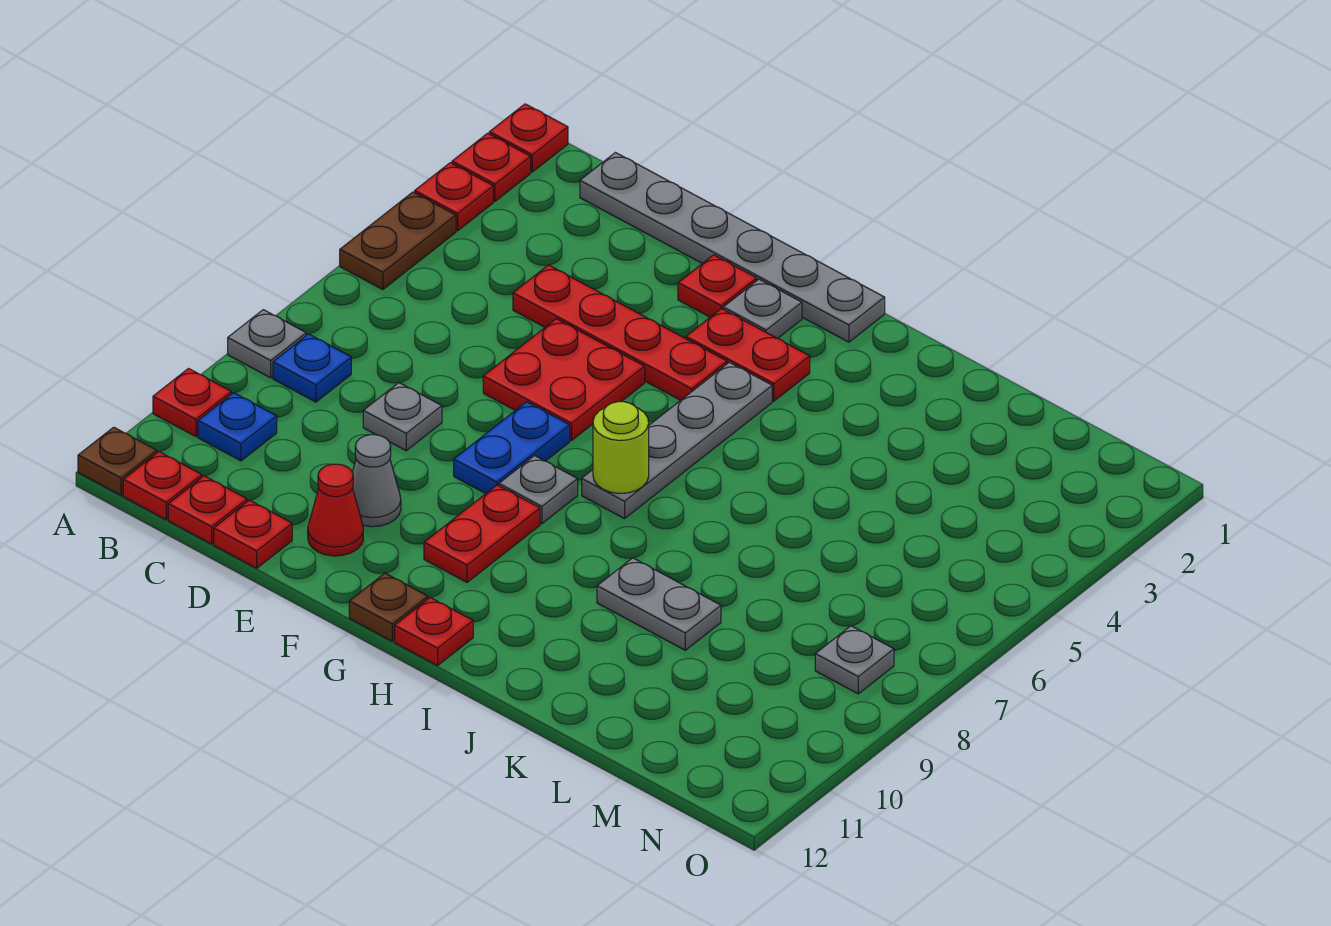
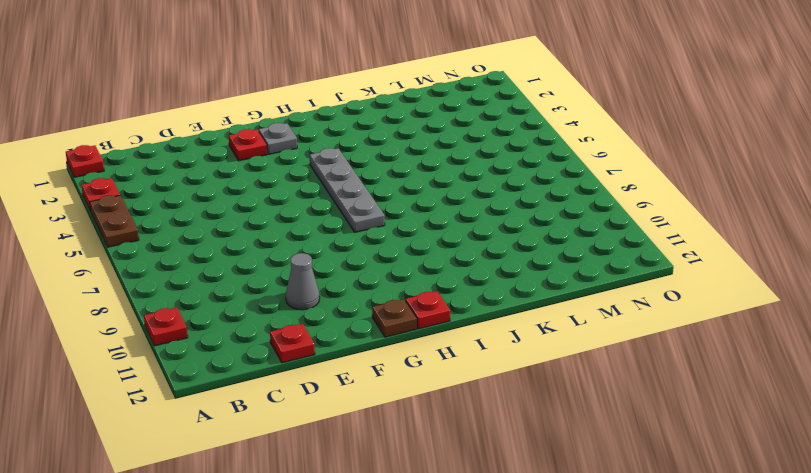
none -> red 1x1 plate [452,133,531,201]
none -> grey 1x1 plate [228,310,306,378]
none -> brown 1x1 plate [78,427,157,495]
none -> blue 1x1 plate [273,334,351,402]

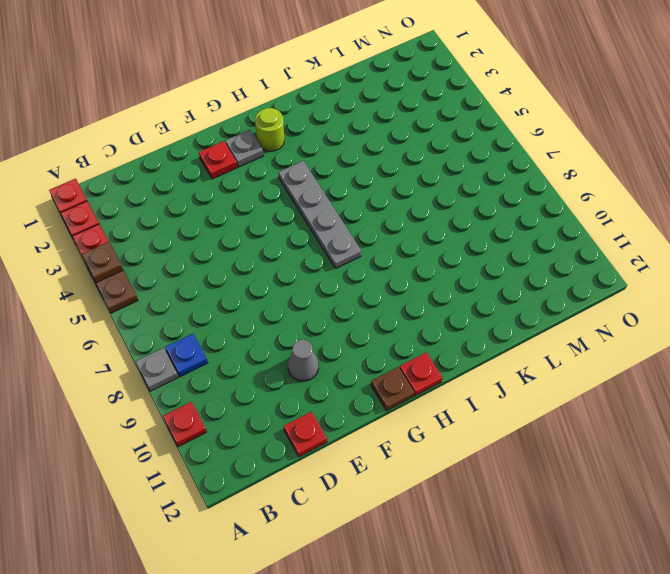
brown 1x1 plate [82,242,123,283] -> brown 1x1 plate moved to [78,427,157,495]
lime 1x1 round brick [255,108,284,151] -> lime 1x1 round brick moved to [593,402,649,494]
none -> blue 1x1 plate [198,393,277,461]
none -> red 1x1 plate [123,452,202,519]
none -> grey 1x6 plate [580,153,885,342]
none -> red 1x1 plate [168,476,247,544]

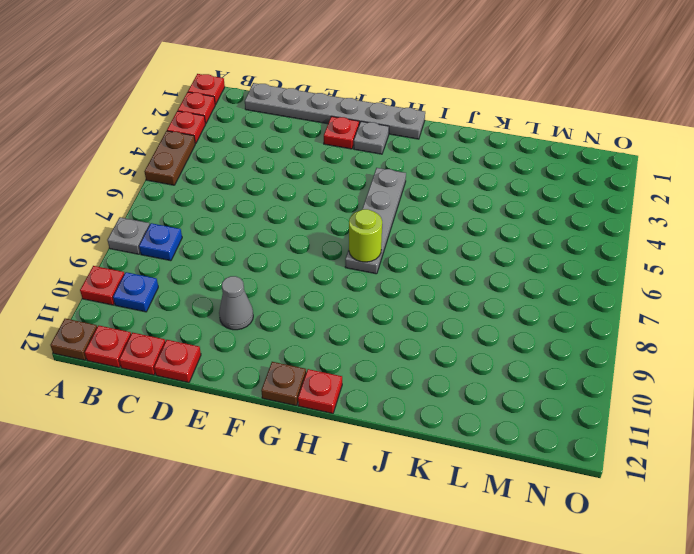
none -> red 1x4 plate [513,265,727,400]
none -> grey 1x1 plate [363,383,442,451]
none -> red 2x2 plate [483,319,645,441]
none -> red 1x1 cone [308,464,363,556]

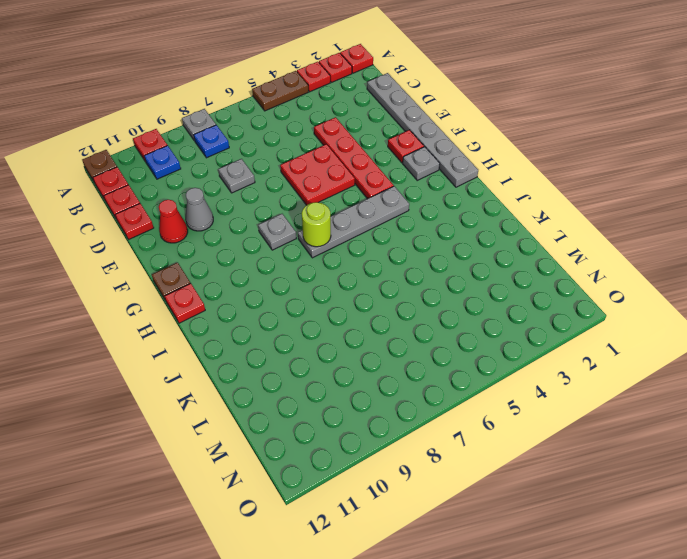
none -> blue 1x2 plate [454,402,570,494]
none -> red 1x2 plate [686,309,810,401]
none -> red 1x2 plate [424,485,540,582]
none -> grey 1x2 plate [597,558,721,650]

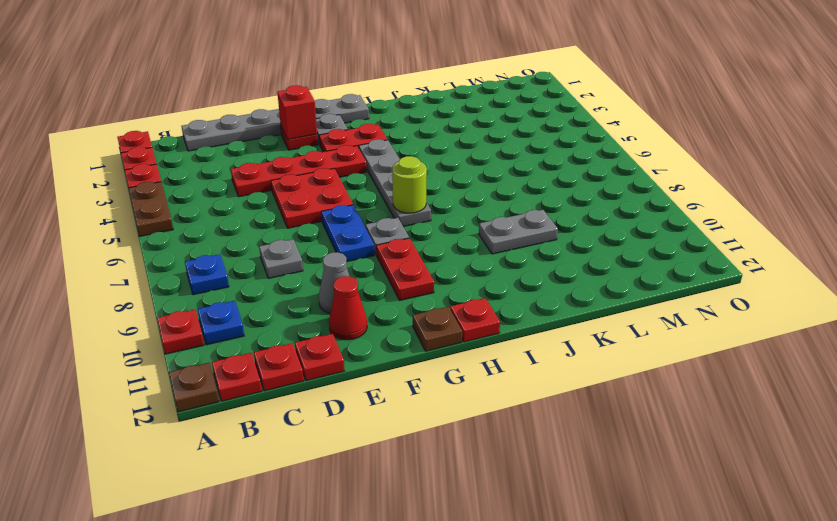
red 1x1 brick [277,85,317,139] -> none
none -> grey 1x1 plate [228,310,306,378]
none -> grey 1x1 plate [815,626,894,694]

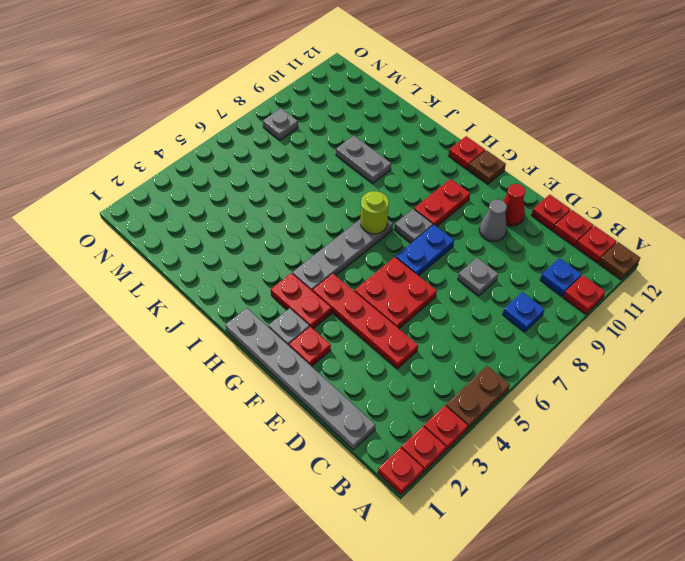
none -> grey 1x1 plate [228,310,306,378]

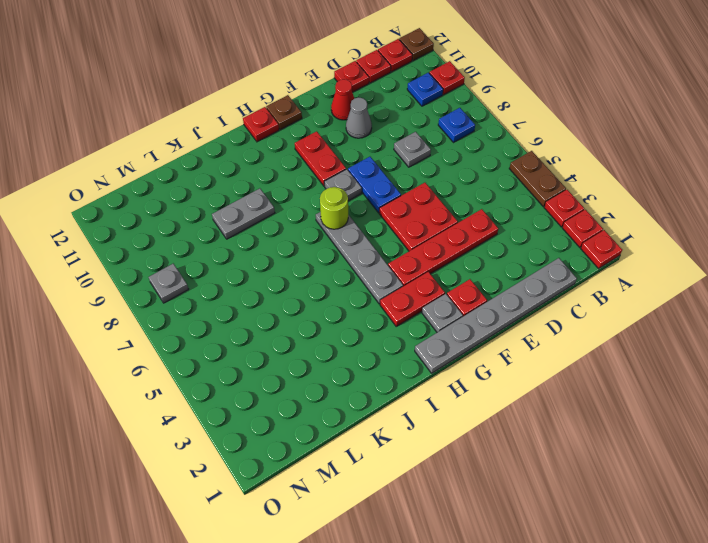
none -> grey 1x1 plate [228,310,306,378]

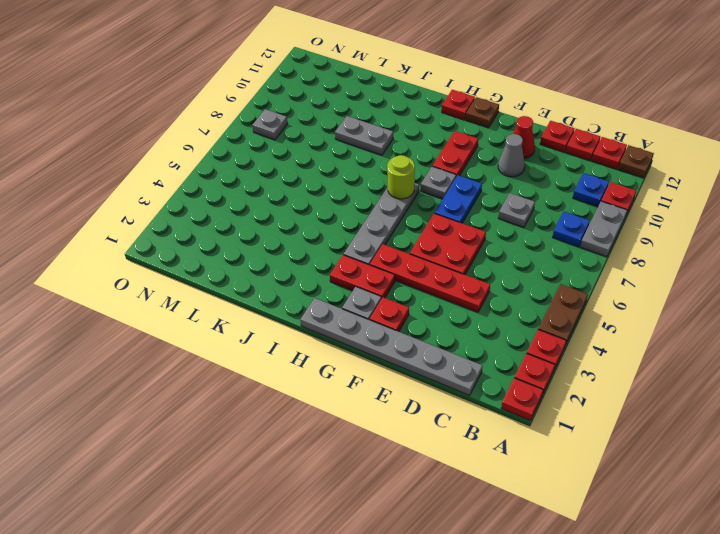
grey 1x2 plate [580,201,627,257] -> grey 1x1 plate [228,310,306,378]

